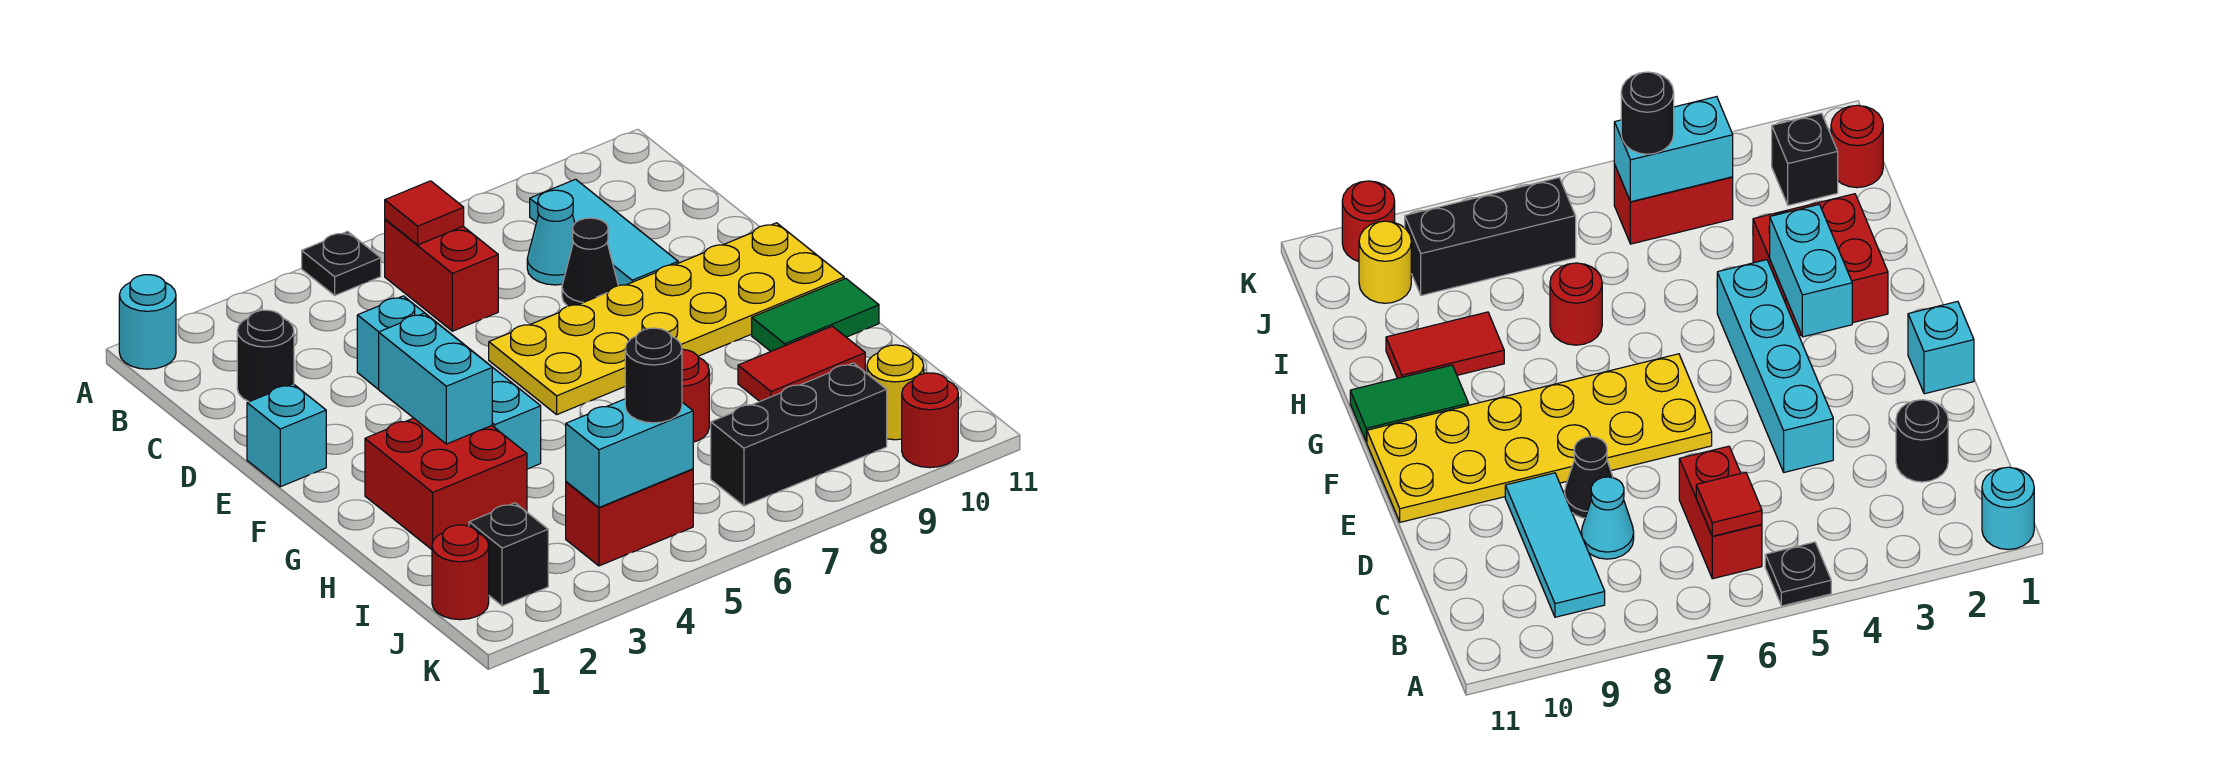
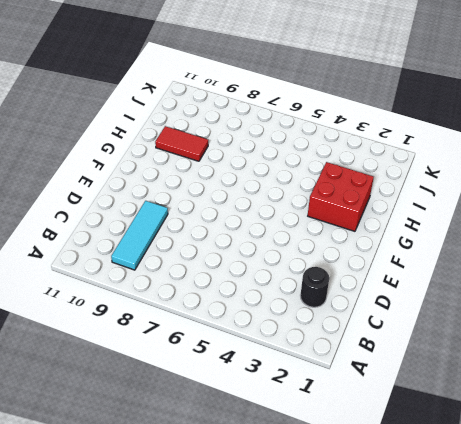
none -> cyan 1x1 round brick [119,275,176,369]
none -> black 1x1 plate [302,232,381,295]
none -> red 1x2 brick [385,219,498,331]

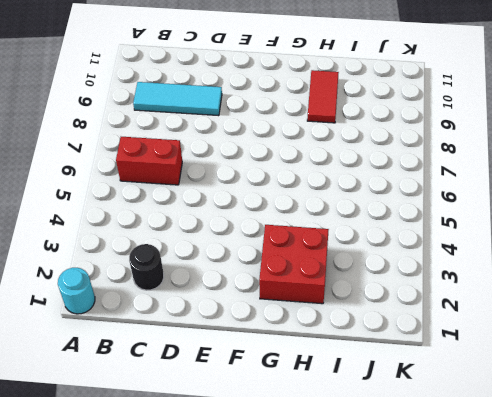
none -> black 1x1 plate [302,232,381,295]
none -> cyan 1x1 cone [527,190,575,285]
none -> cyan 1x4 brick [357,296,541,469]

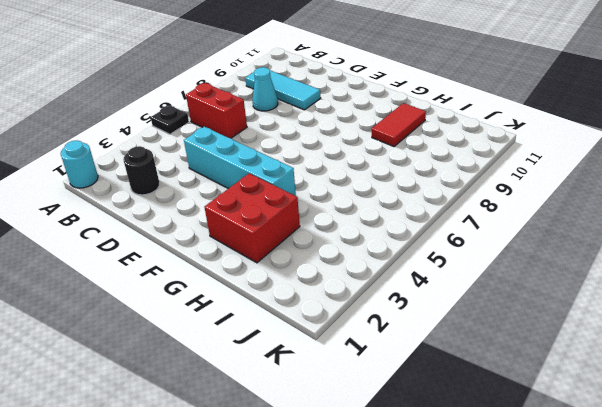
none -> black 1x1 cone [562,218,618,306]
none -> cyan 1x1 brick [247,384,326,487]
none -> yellow 2x6 plate [489,223,844,414]

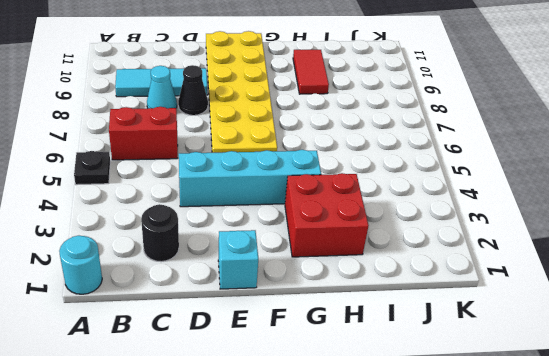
none -> green 1x2 tile [752,279,879,351]
none -> red 1x1 round brick [682,349,709,442]
none -> red 1x1 round brick [432,525,489,620]

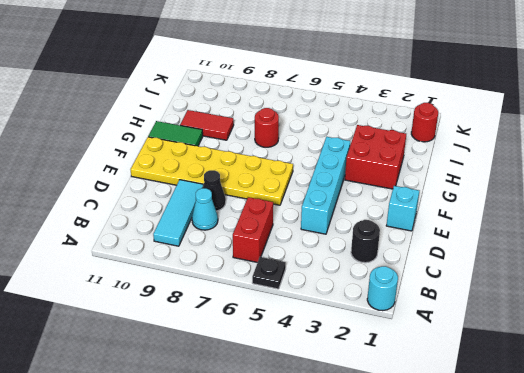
none -> black 1x1 brick [469,503,548,606]
none -> red 1x2 brick [566,469,693,566]
none -> black 1x3 brick [711,363,887,506]

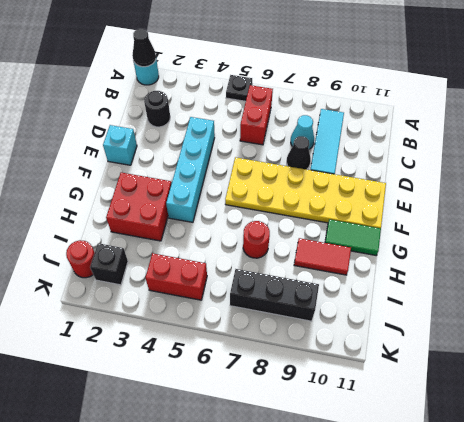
black 1x1 cone [132,29,156,67] -> none
none -> yellow 1x1 round brick [867,345,924,440]
none -> red 1x1 round brick [902,373,958,468]
none -> red 1x1 tile [385,181,464,245]

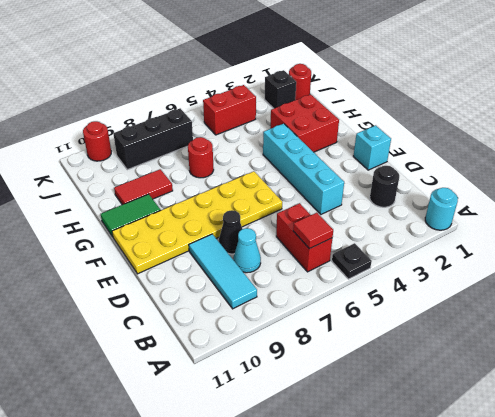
none -> yellow 1x1 round brick [867,345,924,440]
none -> cyan 1x2 brick [379,313,492,444]
none -> cyan 1x2 brick [566,399,693,507]

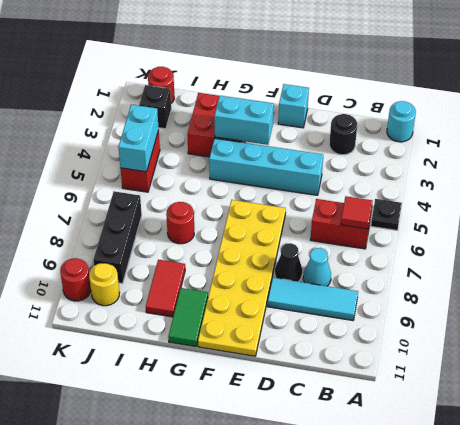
none -> black 1x1 round brick [625,328,682,423]

